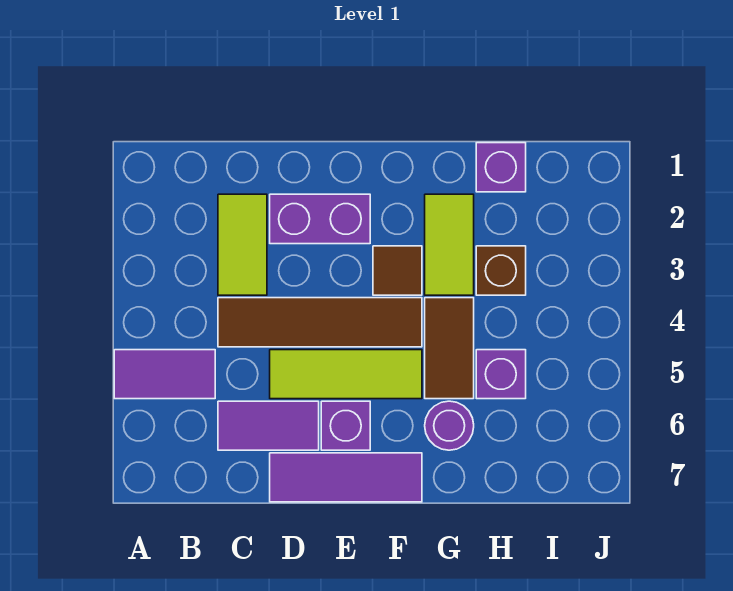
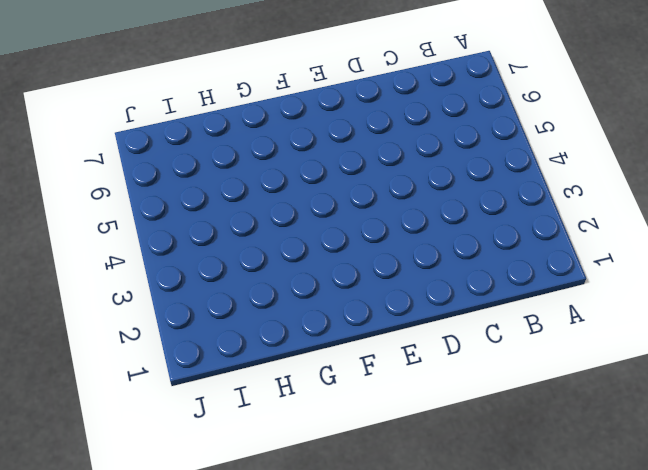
none -> purple 1x2 tile [114,350,215,399]
none -> lime 1x2 tile [218,194,267,295]
none -> brown 1x4 tile [218,298,422,347]

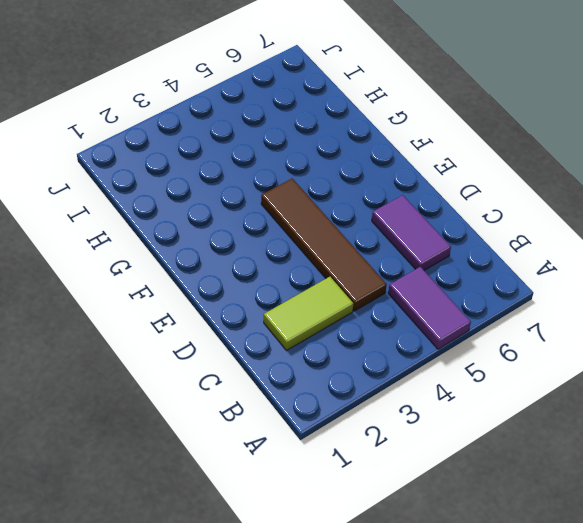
none -> purple 1x2 brick [270,194,370,244]
none -> lime 1x3 tile [270,350,422,399]
none -> purple 1x3 tile [270,453,422,502]

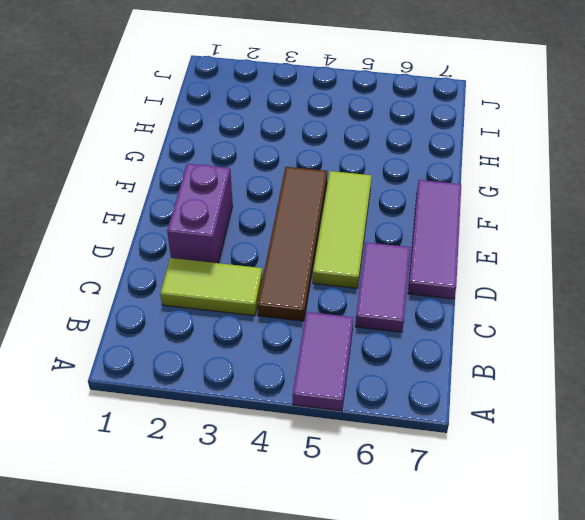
none -> purple 1x1 brick [321,401,370,450]
none -> brown 1x1 tile [373,246,422,295]
none -> lime 1x2 tile [425,194,474,295]

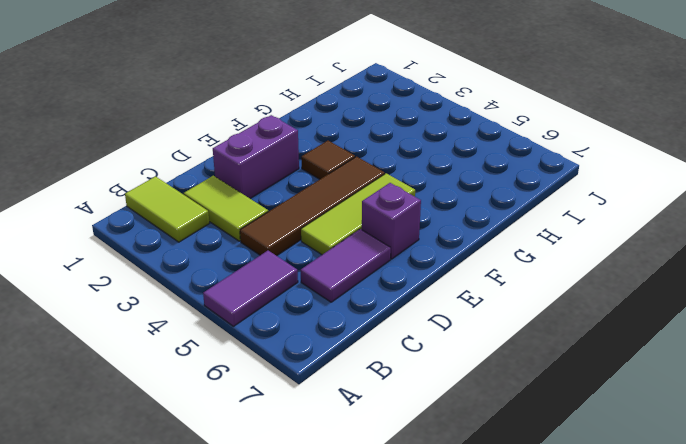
lime 1x2 tile [125,176,209,242] -> lime 1x2 tile moved to [425,194,474,295]
none -> purple 1x3 tile [270,453,422,502]
none -> brown 1x2 tile [425,298,474,399]
none -> purple 1x1 round brick [425,401,474,450]

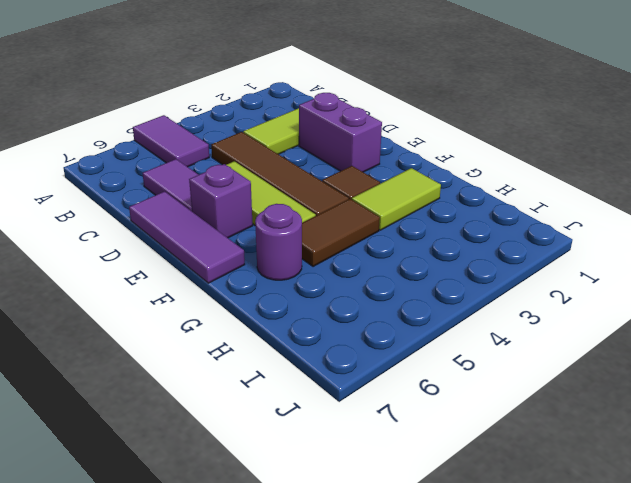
none -> purple 1x1 brick [476,143,526,192]
none -> brown 1x1 brick [476,246,526,295]
none -> purple 1x1 brick [476,350,526,399]

